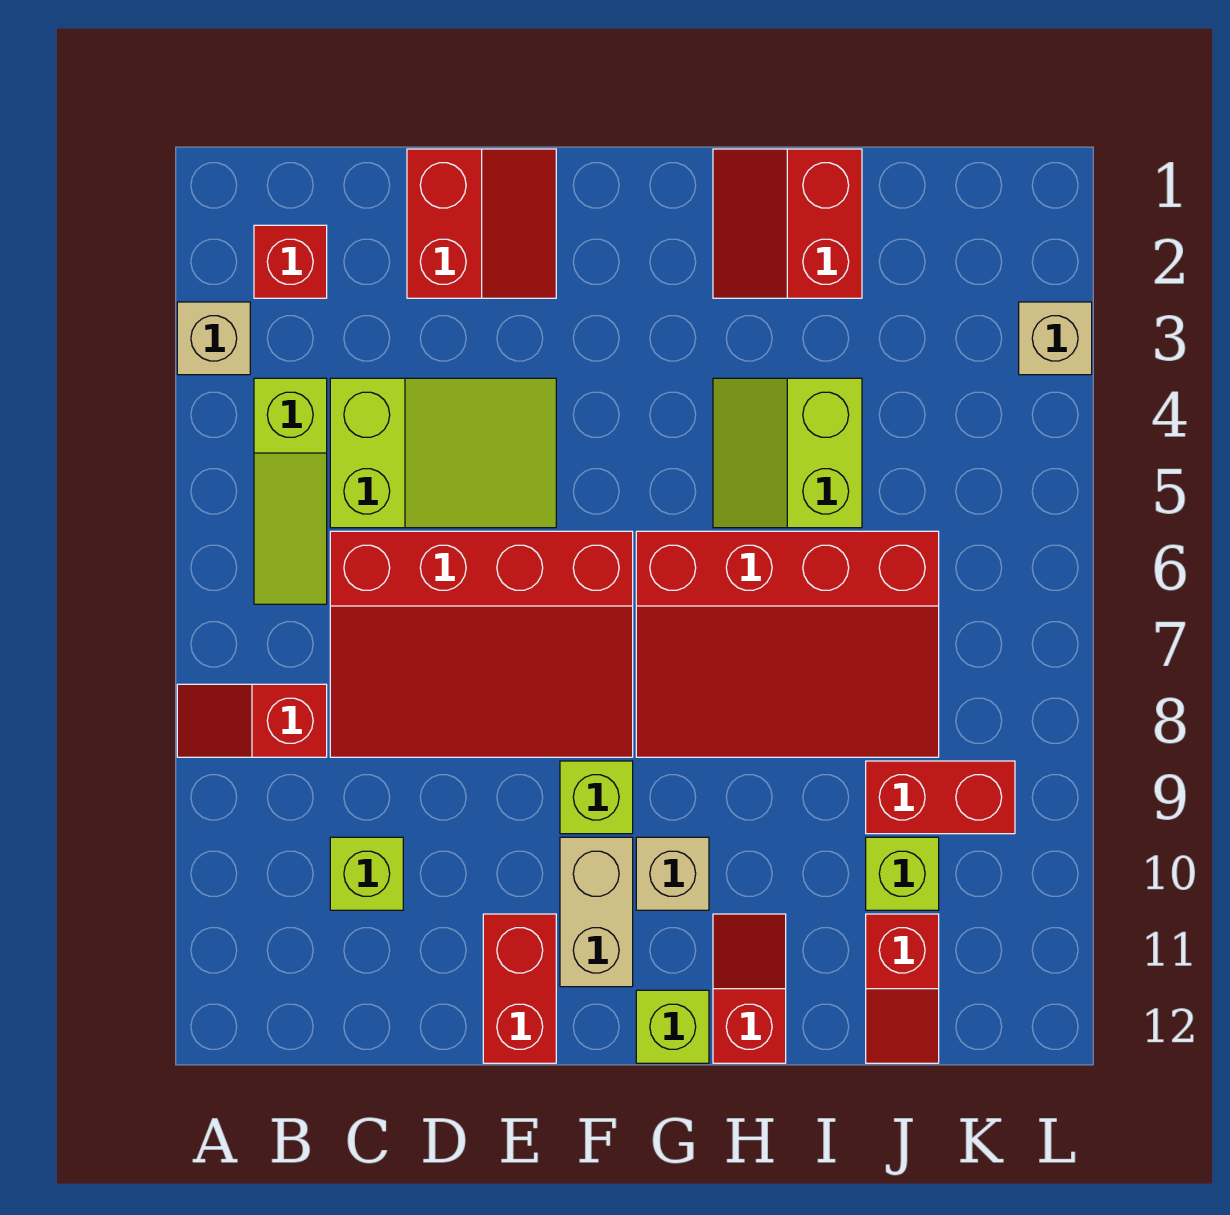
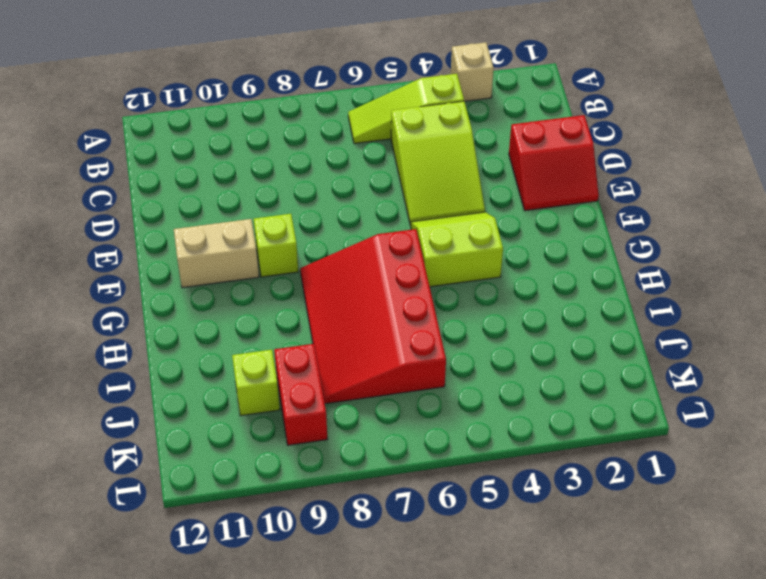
lime 2x2 slope [411,212,503,287] -> lime 2x2 slope moved to [713,378,862,528]
none -> red 1x2 slope [177,684,327,757]
none -> red 1x1 brick [254,225,327,298]
none -> red 3x4 slope [330,531,633,757]

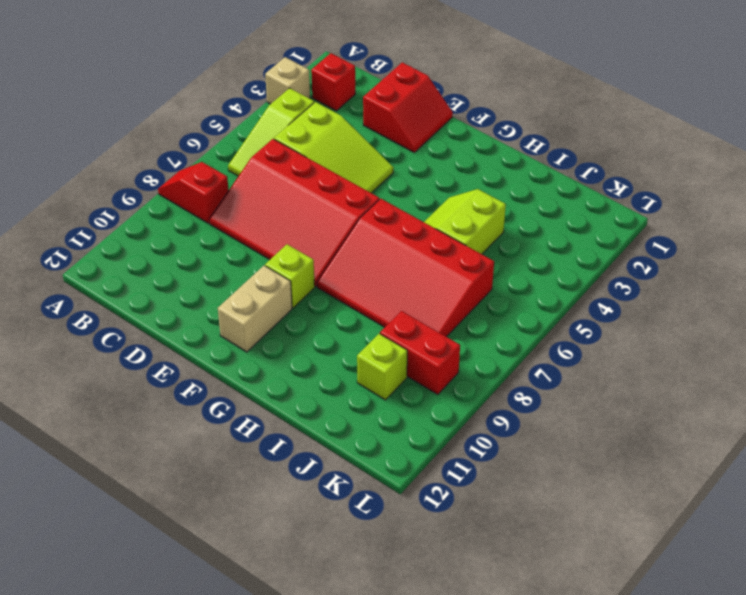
none -> lime 1x1 brick [330,837,403,910]
none -> red 1x2 brick [483,914,556,1063]
none -> tan 1x1 brick [636,837,709,910]

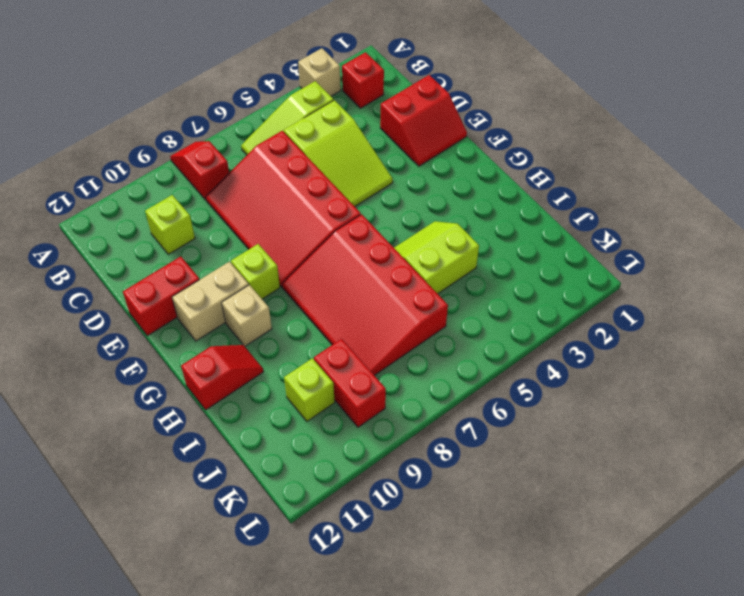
none -> lime 1x1 brick [636,990,709,1063]
none -> red 2x2 slope [713,149,862,298]
none -> red 1x2 slope [866,914,939,1063]

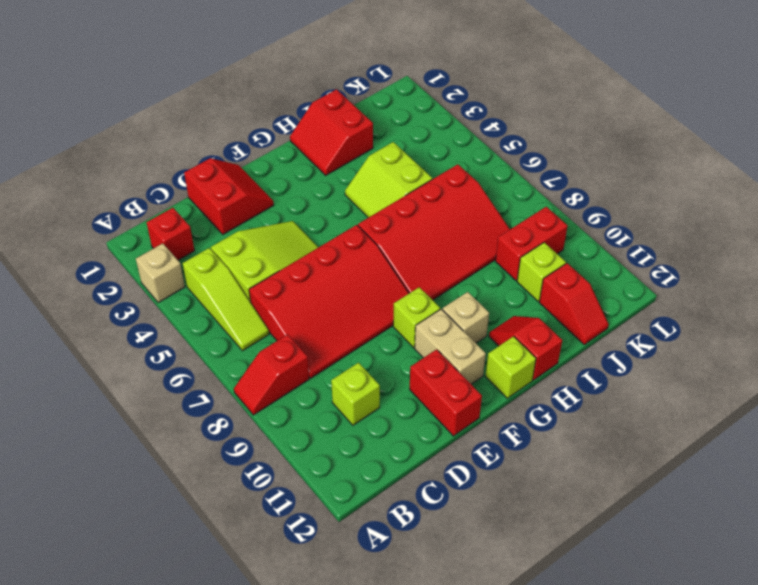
none -> tan 1x1 brick [1019,302,1092,375]

